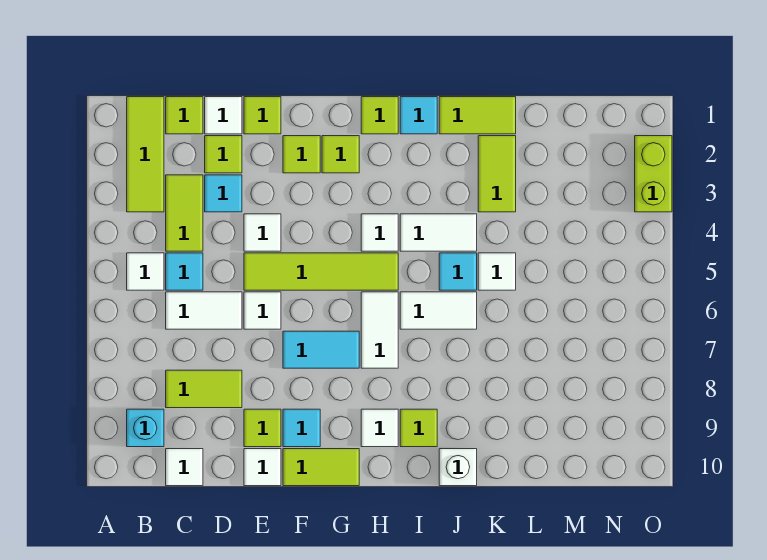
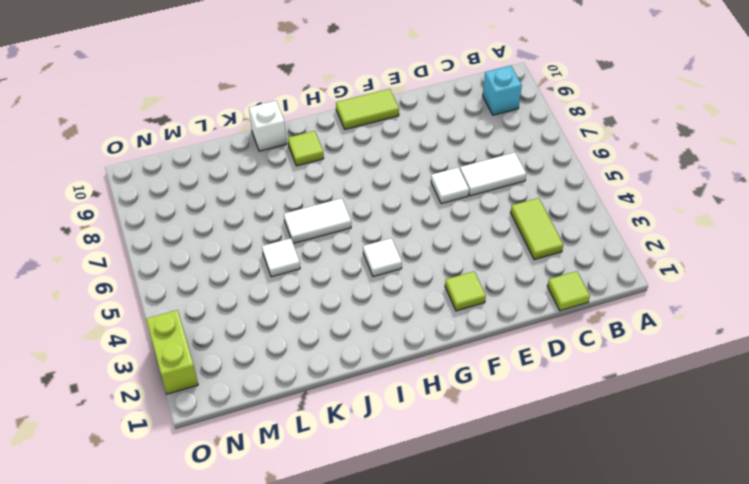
none -> lime 1x3 tile [127,97,164,212]
none -> white 1x1 tile [127,253,164,290]
none -> cyan 1x1 tile [166,253,203,290]
none -> lime 1x2 tile [166,370,242,408]

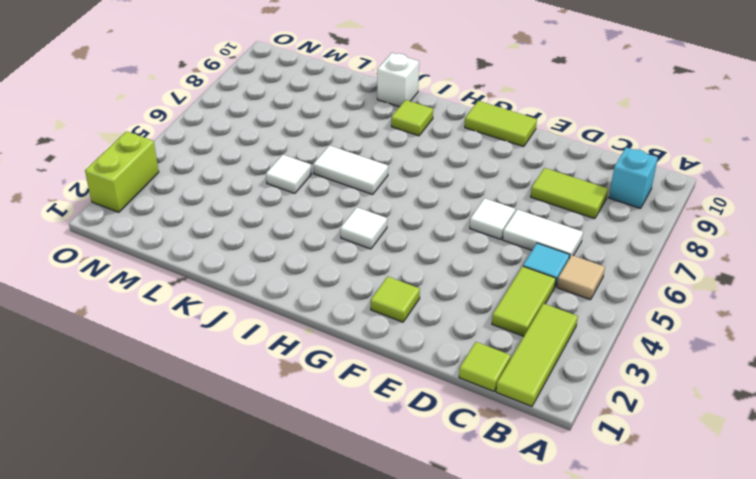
tan 1x1 tile [557,255,605,300] -> white 1x1 tile [127,253,164,290]
none -> white 1x1 tile [166,449,203,486]
none -> white 1x1 tile [205,97,242,134]
none -> lime 1x1 tile [205,136,242,173]
none -> cyan 1x1 tile [205,175,242,212]

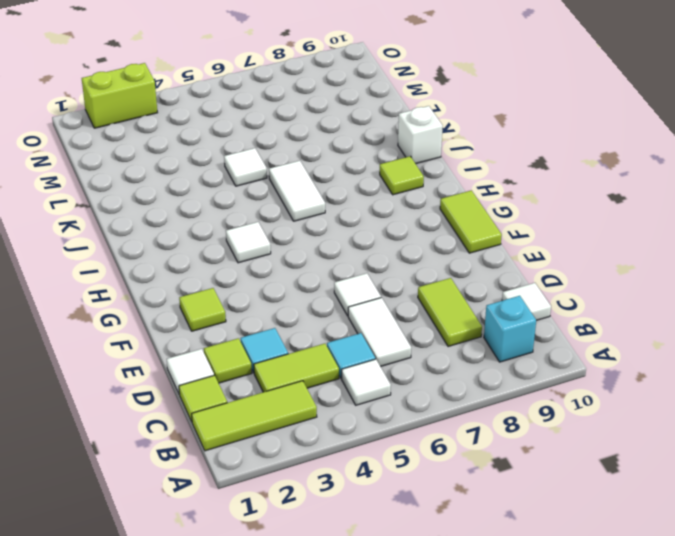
none -> lime 1x1 tile [244,97,281,134]
none -> white 1x1 tile [244,214,281,251]
none -> lime 1x4 tile [244,253,398,290]
none -> lime 1x1 tile [244,409,281,447]

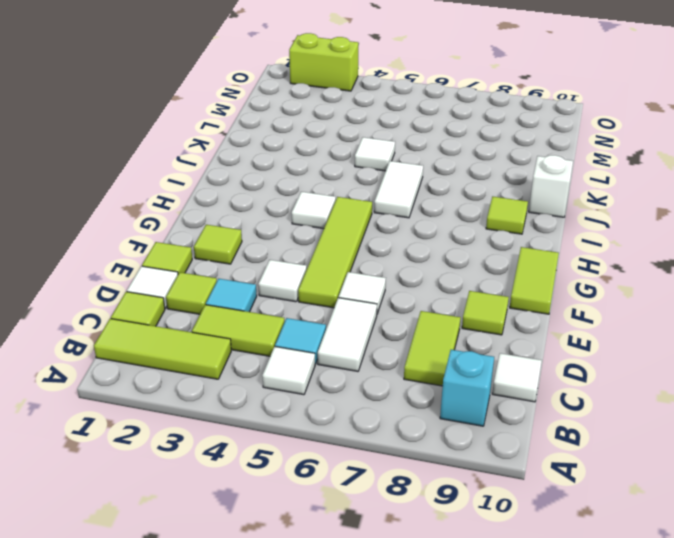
none -> white 1x1 tile [244,449,281,486]
none -> cyan 1x2 tile [283,331,359,368]
none -> cyan 1x1 tile [283,409,320,447]
none -> lime 1x1 tile [322,136,359,173]

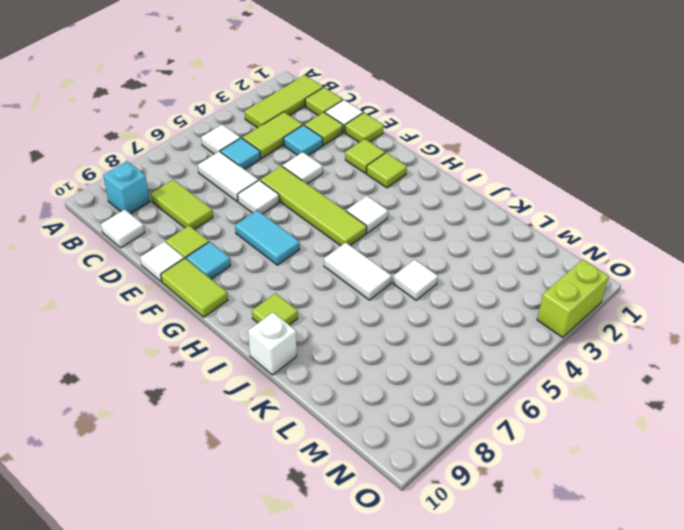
none -> lime 1x1 tile [361,97,398,134]
none -> white 1x2 tile [361,292,398,368]
none -> white 1x1 tile [361,409,398,447]
none -> cyan 1x1 tile [400,97,437,134]

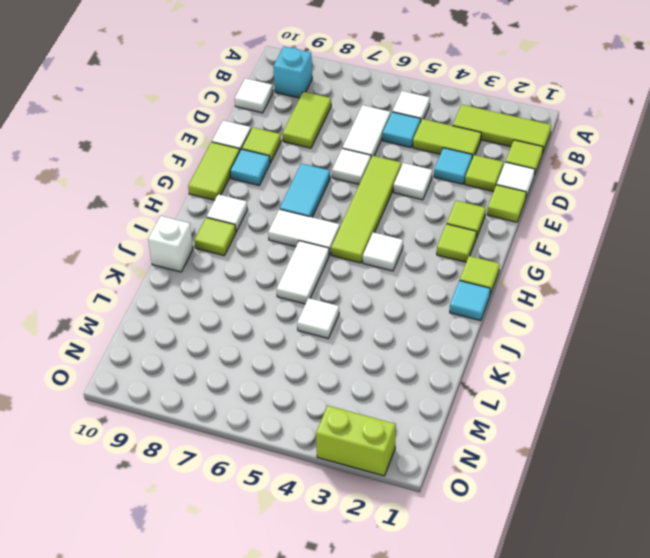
none -> white 1x2 tile [400,214,477,251]
none -> lime 1x2 tile [439,97,516,134]
none -> cyan 1x1 tile [439,253,477,290]
none -> lime 1x2 tile [478,136,516,212]

